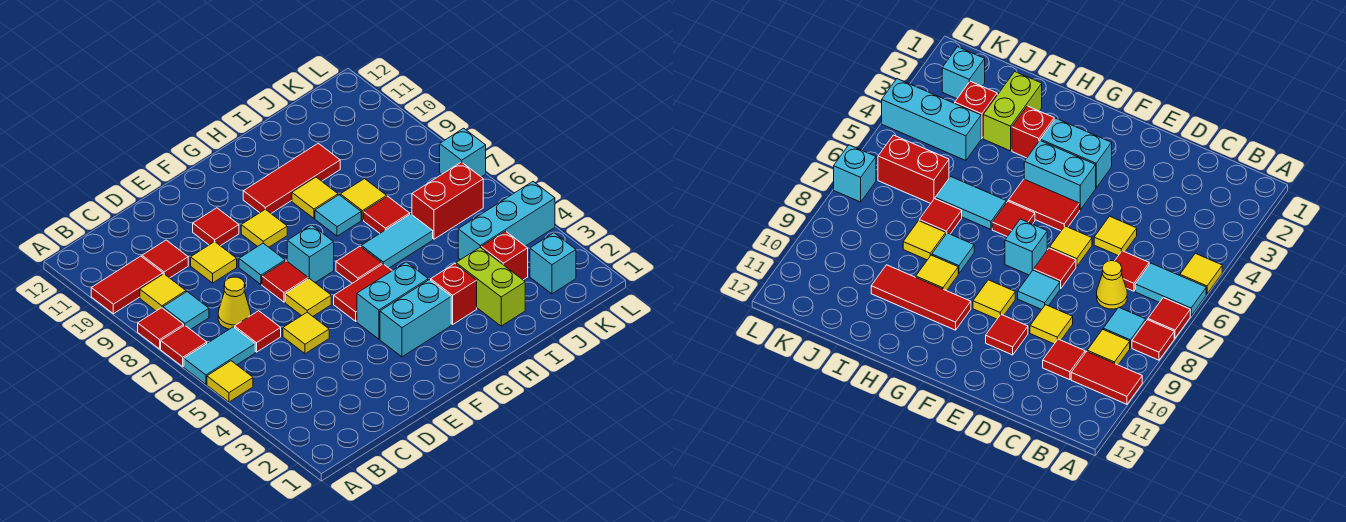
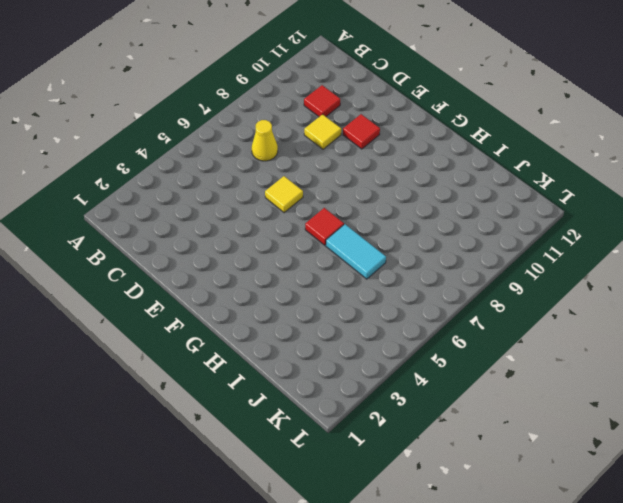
none -> yellow 1x1 tile [207,361,253,402]
none -> cyan 1x2 tile [184,327,255,384]
none -> red 1x1 tile [161,325,207,367]
none -> red 1x1 tile [138,308,184,349]

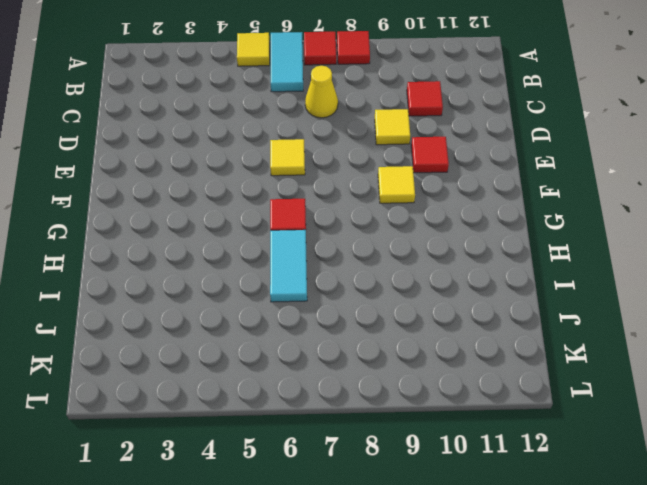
none -> red 1x2 tile [91,256,163,314]
none -> cyan 1x1 tile [163,292,209,330]
none -> yellow 1x1 tile [140,274,186,311]
none -> red 1x1 tile [235,311,281,352]

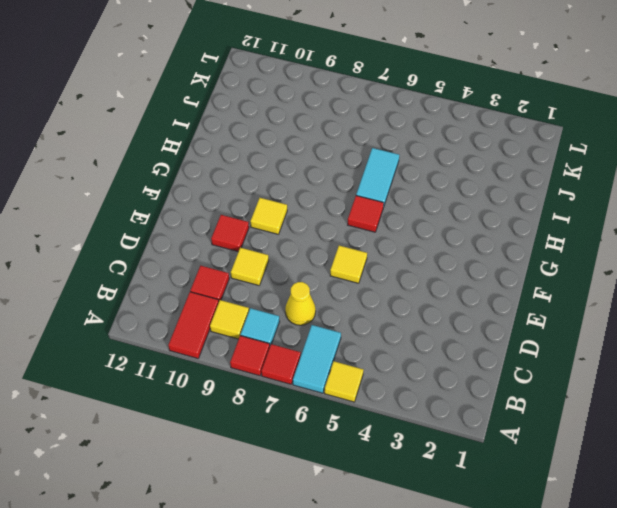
none -> red 1x1 tile [235,311,281,352]
none -> yellow 1x1 tile [283,312,329,354]
none -> red 1x1 tile [262,261,308,302]
none -> cyan 1x1 tile [239,243,285,284]

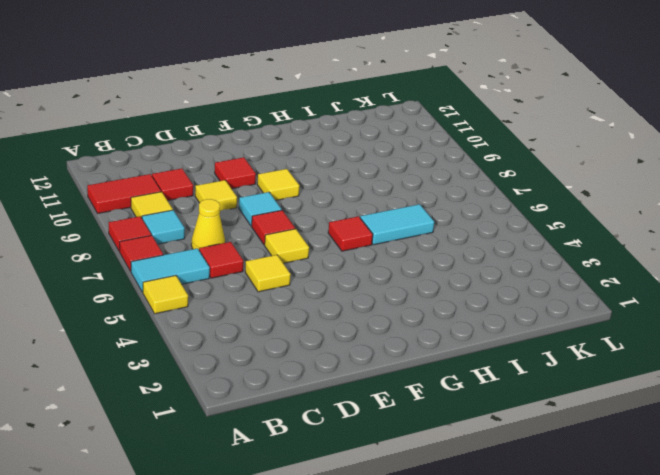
none -> cyan 1x2 brick [380,280,451,357]
none -> cyan 1x2 brick [357,262,428,339]
none -> red 1x2 tile [334,264,392,321]
none -> cyan 1x1 brick [287,225,334,282]

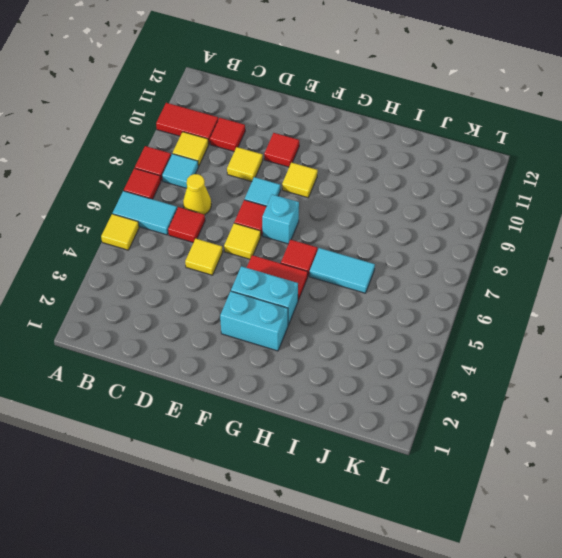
none -> red 1x3 tile [243,143,340,213]
none -> red 1x1 brick [431,264,477,324]
none -> cyan 1x1 tile [315,195,361,236]
none -> yellow 1x1 tile [292,177,338,218]

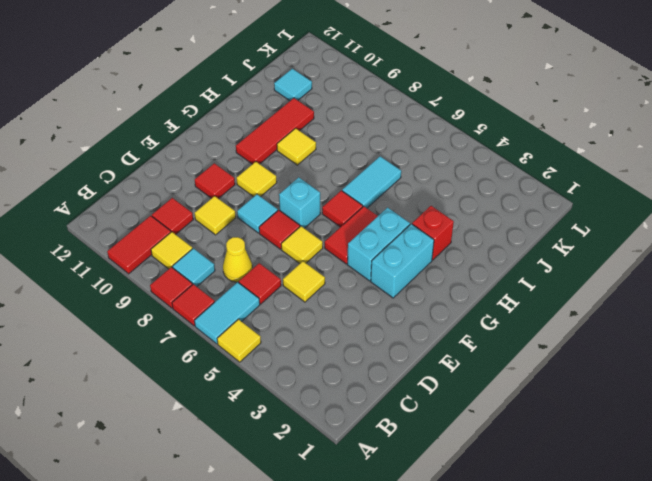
cyan 1x1 tile [274,69,312,101] -> cyan 1x1 tile moved to [315,195,361,236]
none -> lime 1x2 brick [456,248,525,326]
none -> red 1x1 tile [364,196,410,233]
none -> yellow 1x1 tile [340,179,387,220]
none -> red 1x1 brick [481,231,528,280]

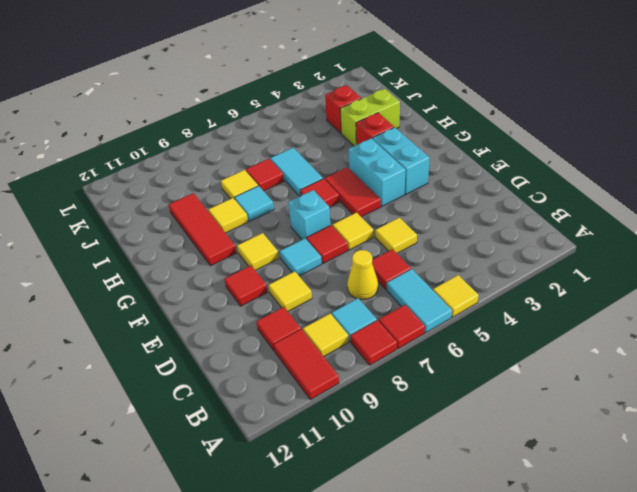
none -> cyan 1x3 brick [458,182,555,260]
none -> red 1x2 brick [412,162,483,239]
none -> cyan 1x1 brick [530,233,576,294]
none -> cyan 1x1 brick [440,128,486,177]

